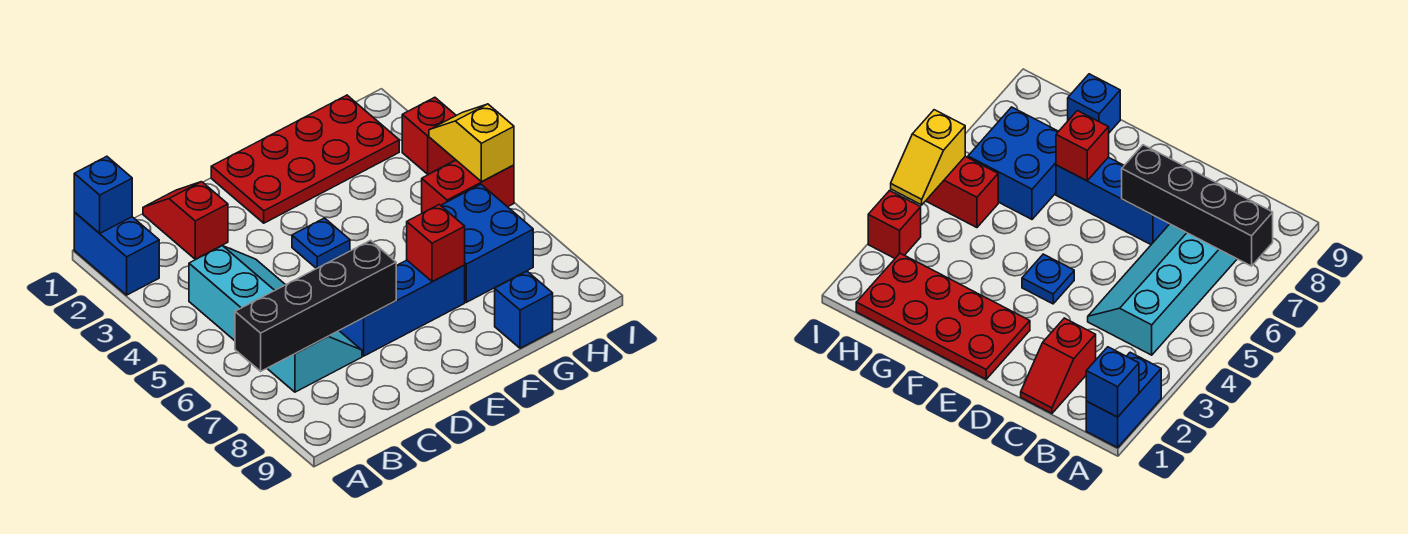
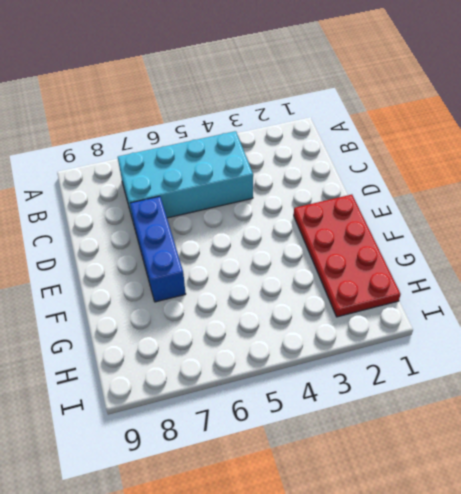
cyan 2x4 brick [118,131,253,220] -> cyan 2x4 slope [189,246,362,392]
none -> blue 1x2 brick [74,212,159,295]
none -> red 1x2 slope [143,182,228,259]
none -> blue 1x1 plate [292,218,350,269]

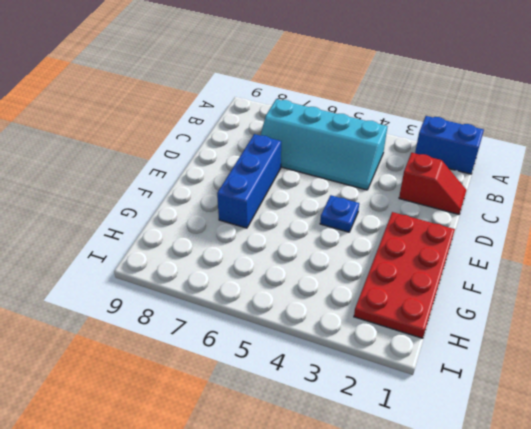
none -> blue 2x2 brick [441,184,533,302]
none -> blue 1x1 brick [495,271,553,348]
none -> red 1x2 brick [422,160,514,213]

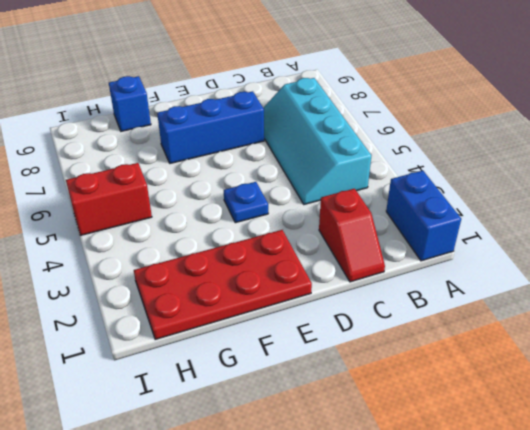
none -> blue 2x2 brick [441,184,533,302]
none -> red 1x1 brick [402,97,456,174]
none -> blue 1x1 brick [74,156,132,233]

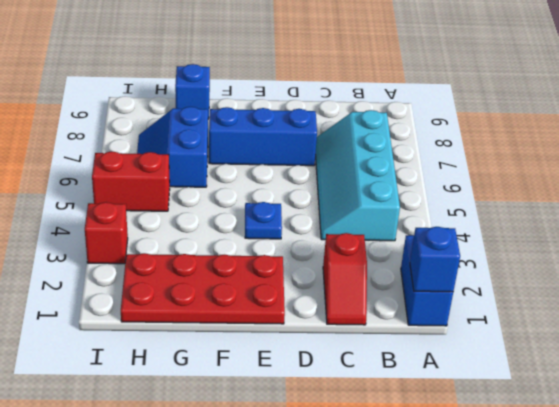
blue 2x2 slope [137,107,208,187] -> blue 2x2 brick [441,184,533,302]
none -> black 1x4 brick [235,240,396,371]
none -> red 1x1 brick [407,205,465,282]
none -> yellow 1x2 slope [429,104,514,182]

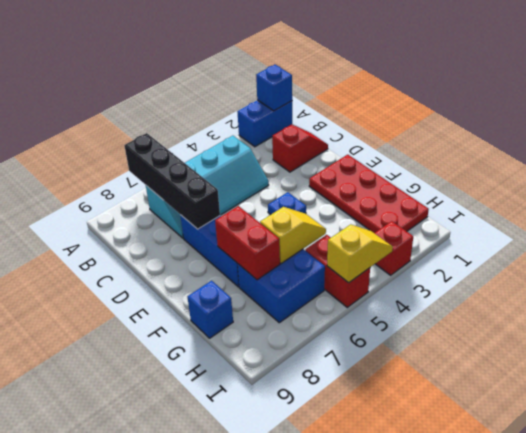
red 1x2 brick [215,206,280,280] -> red 1x1 brick [407,205,465,282]
yellow 1x2 slope [260,207,326,264] -> none

